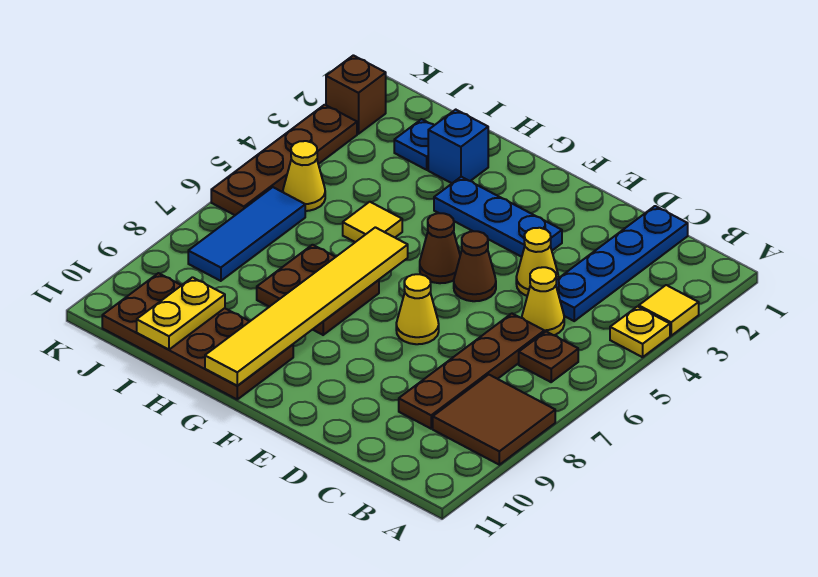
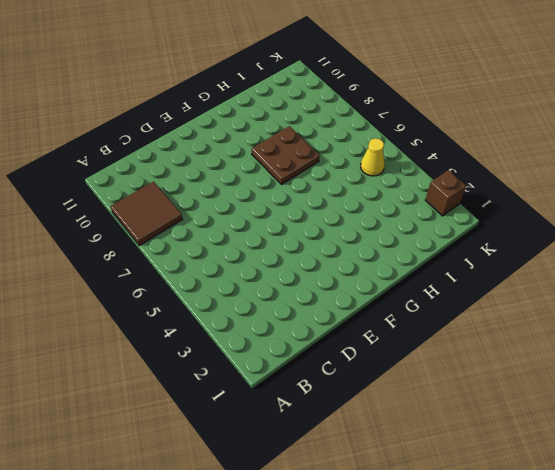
none -> yellow 1x1 tile [639,285,699,336]
none -> yellow 1x1 plate [610,307,670,357]
none -> brown 1x1 plate [519,332,578,382]

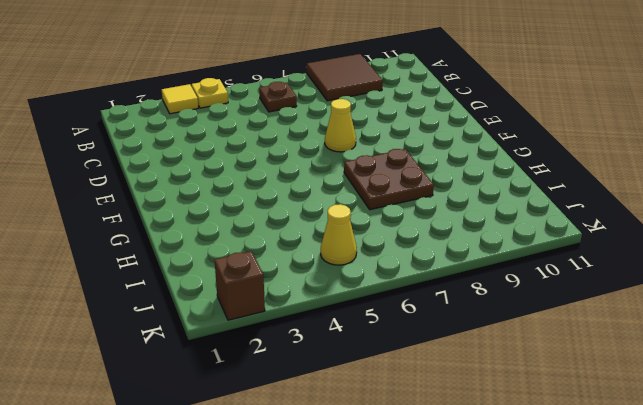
none -> blue 1x4 plate [556,206,688,321]
none -> yellow 1x1 cone [522,267,564,335]
none -> brown 1x4 plate [399,314,544,429]

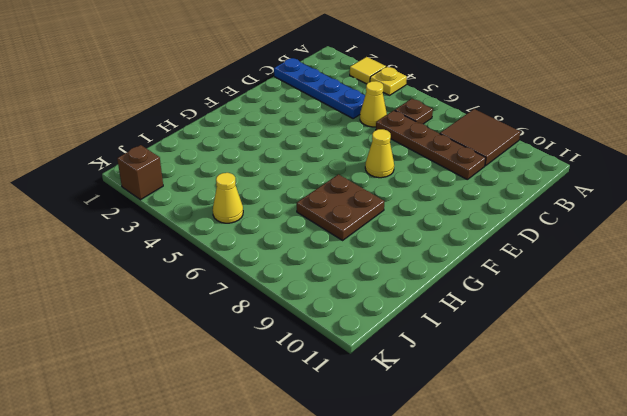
none -> yellow 1x1 cone [516,228,559,296]
none -> blue 1x3 plate [434,177,562,257]
none -> brown 1x1 cone [454,231,496,301]

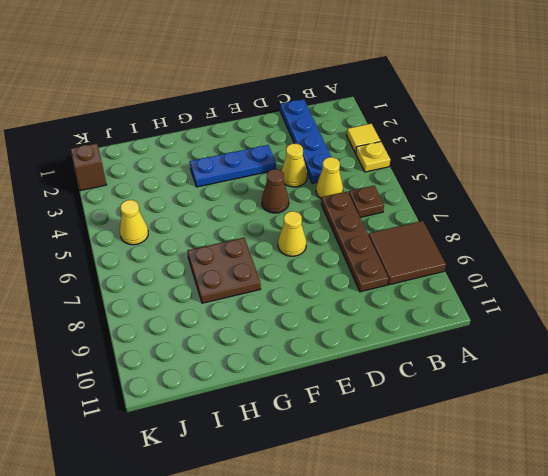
none -> brown 1x1 cone [420,213,460,283]
none -> brown 2x4 plate [102,273,293,399]
none -> blue 1x1 brick [428,110,488,183]

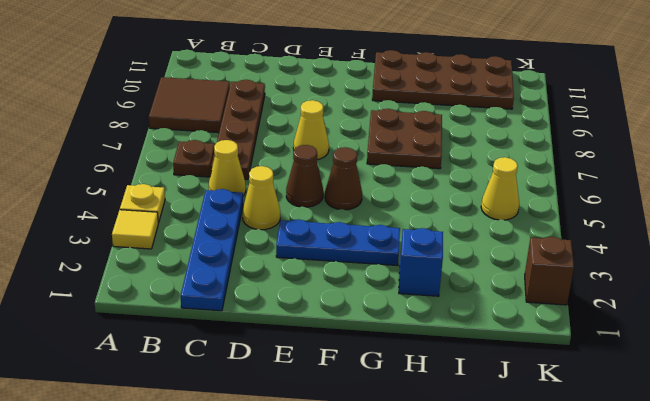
none -> yellow 1x1 tile [343,202,402,242]
none -> blue 1x1 plate [394,119,434,170]
none -> blue 1x3 tile [188,187,305,281]

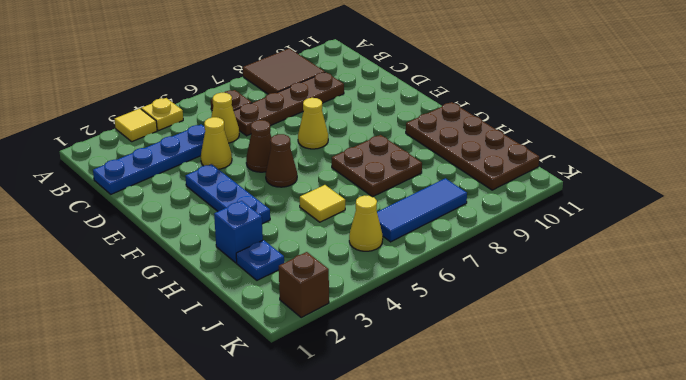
none -> brown 1x4 plate [211,105,357,215]
none -> yellow 1x6 tile [205,227,408,386]
none -> yellow 1x2 plate [137,277,225,350]

